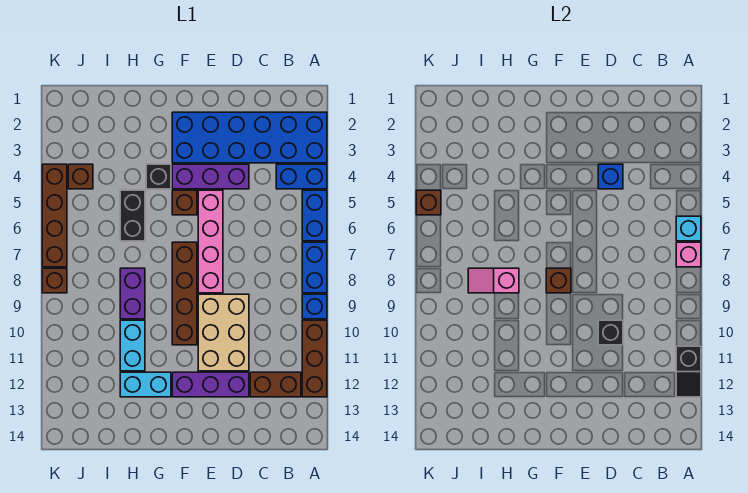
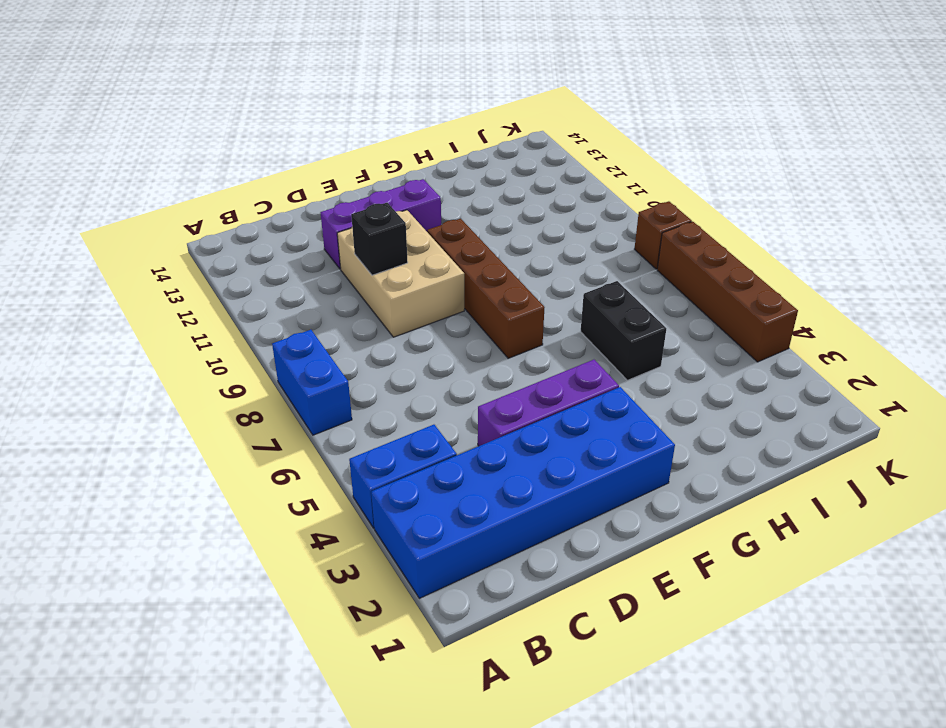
none -> blue 1x2 brick [302,190,327,241]
none -> blue 1x1 brick [302,294,327,319]
none -> brown 1x3 brick [302,320,327,397]

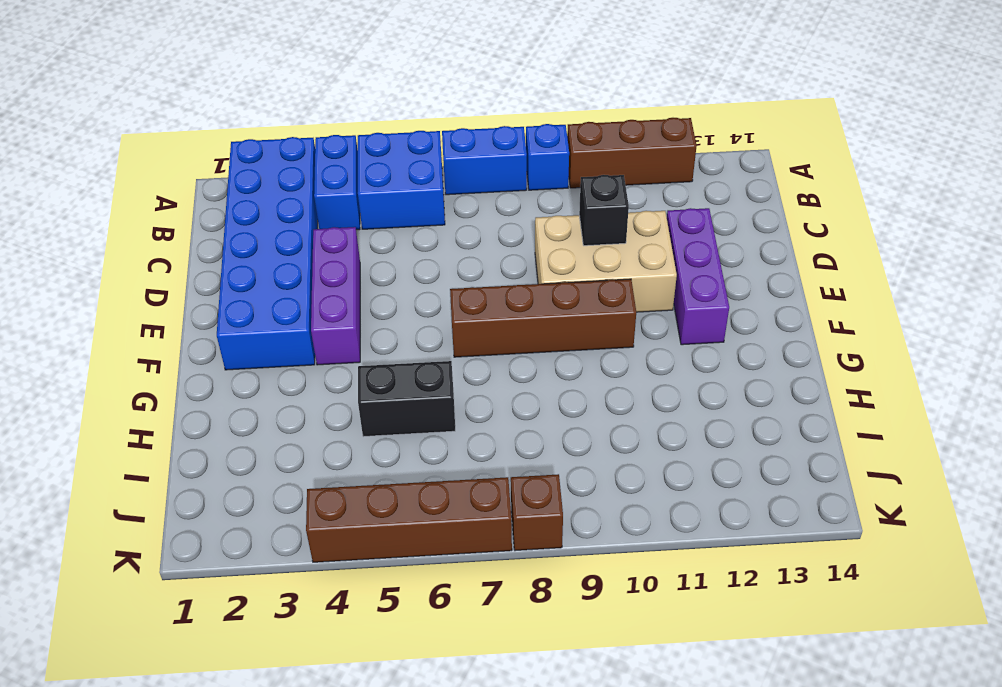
blue 2x2 brick [358,131,445,229] -> blue 1x2 brick [302,190,327,241]
none -> brown 1x2 brick [250,372,301,397]
none -> pink 1x4 brick [198,190,223,293]
none -> brown 1x1 brick [172,190,197,215]

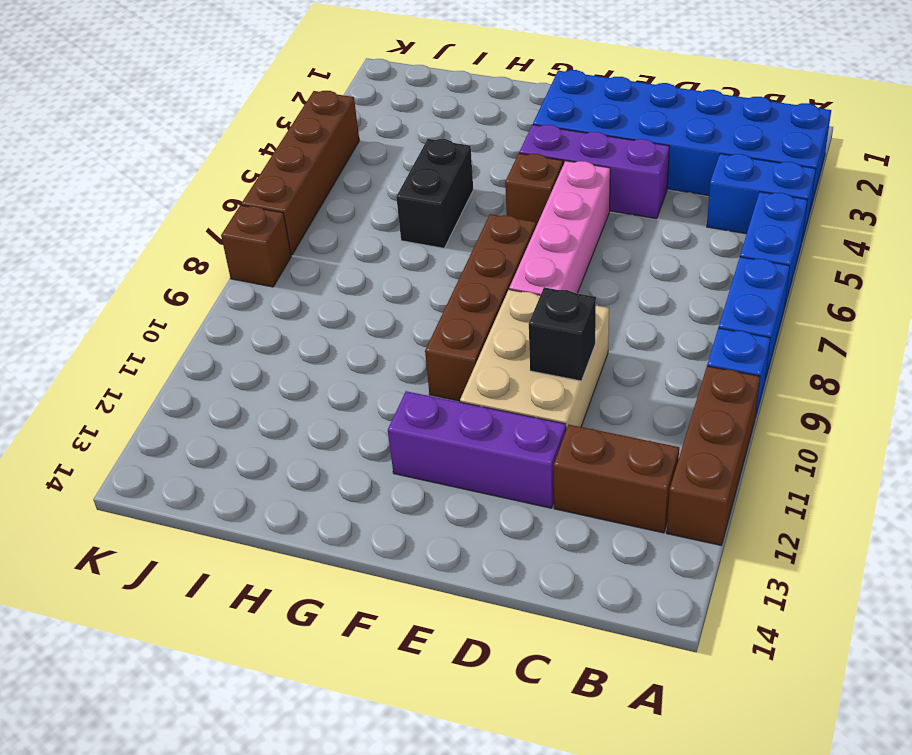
none -> black 1x1 brick [146,164,171,189]
none -> cyan 1x2 brick [120,372,171,397]
none -> purple 1x2 brick [120,268,145,319]

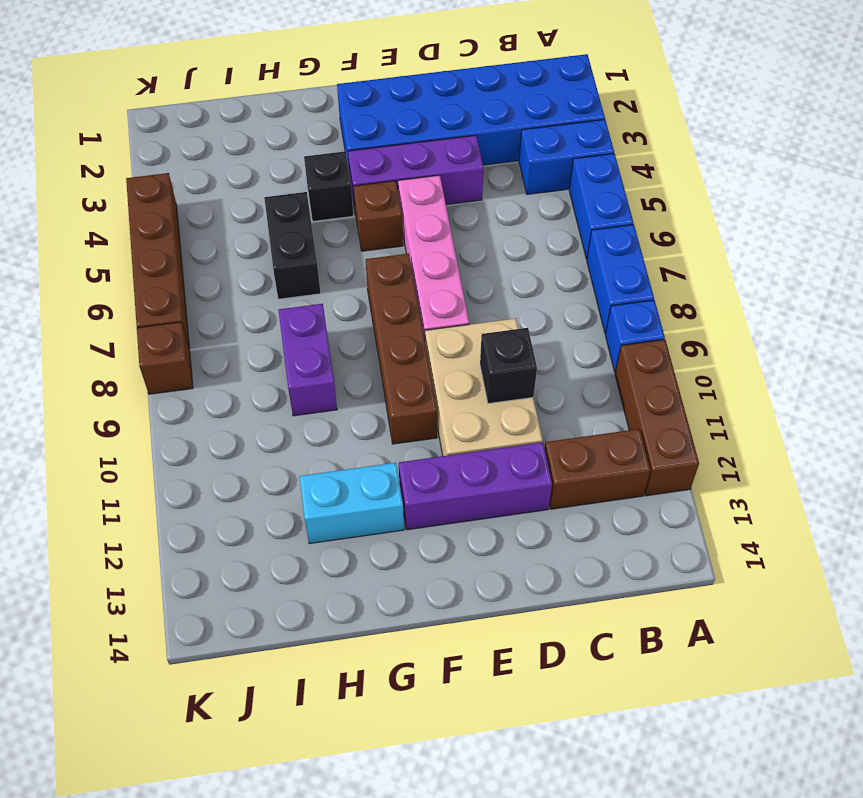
none -> cyan 1x2 brick [120,320,145,371]
none -> brown 1x1 brick [68,164,93,189]
none -> cyan 1x1 brick [676,216,701,241]

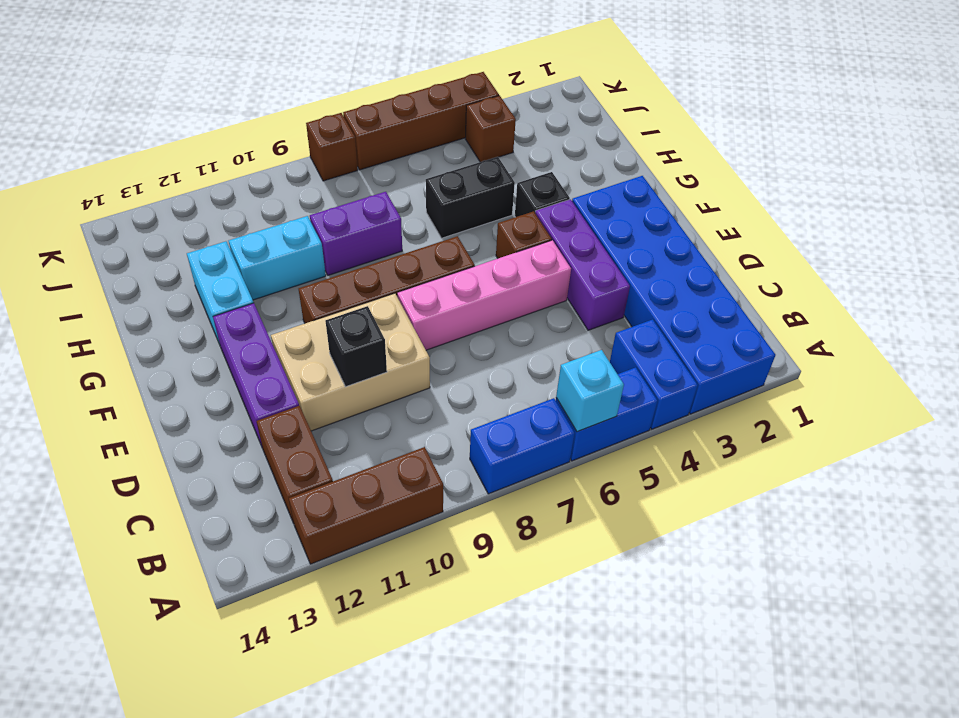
none -> blue 1x1 brick [302,294,327,319]
none -> pink 1x1 brick [676,242,701,267]
none -> black 1x2 slope [676,346,701,397]

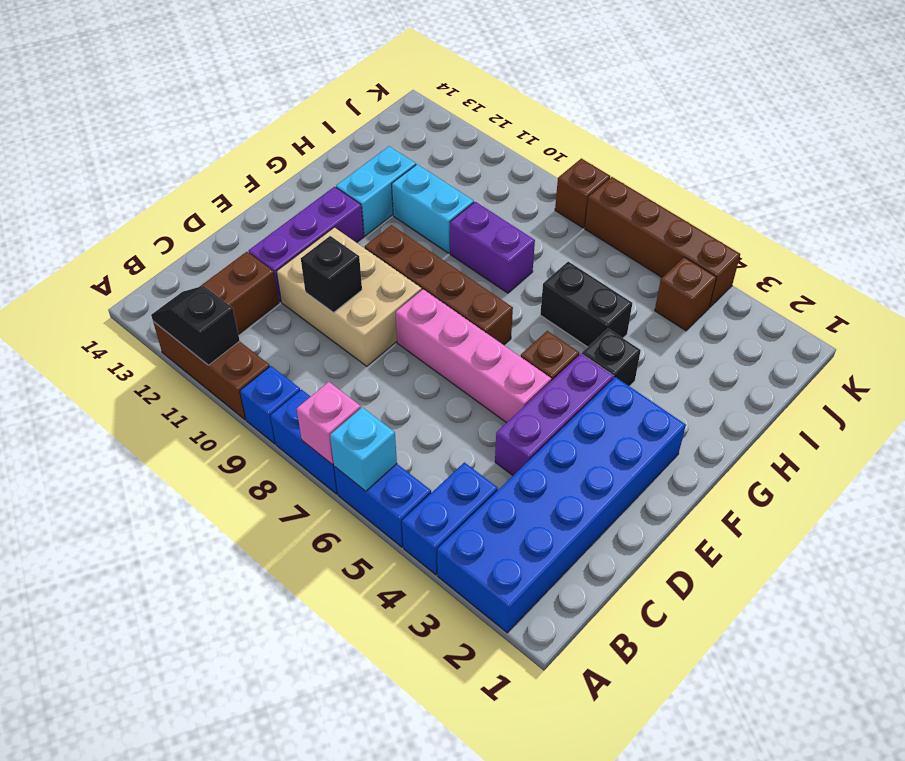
none -> blue 1x1 brick [598,164,623,189]
none -> brown 1x1 brick [546,268,571,293]
none -> pink 1x2 slope [468,268,519,293]

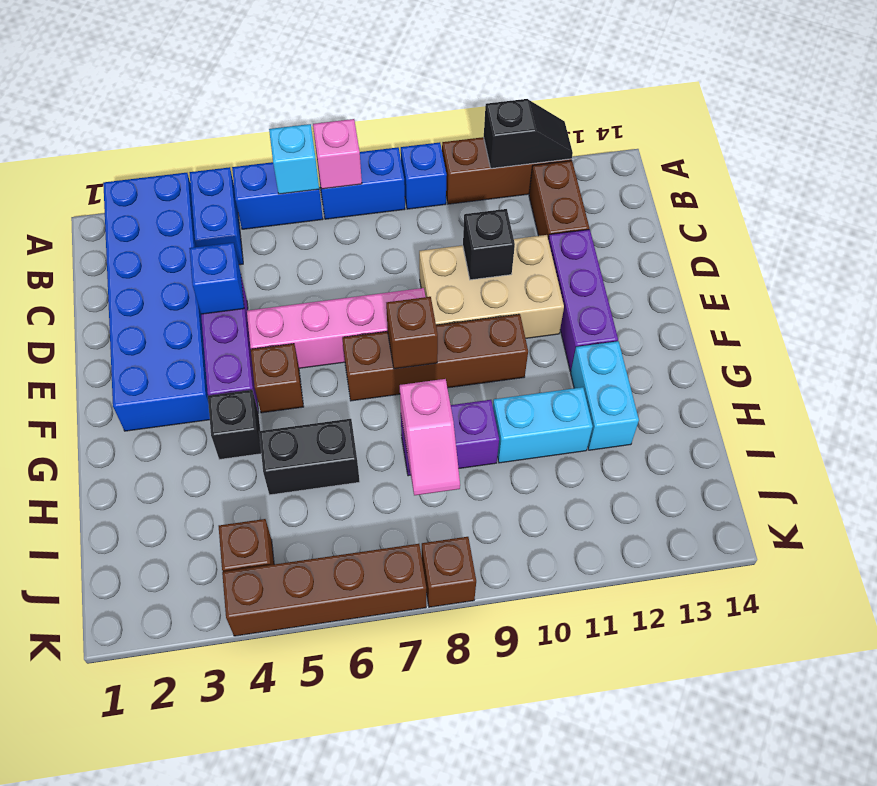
none -> brown 1x1 brick [416,190,441,215]

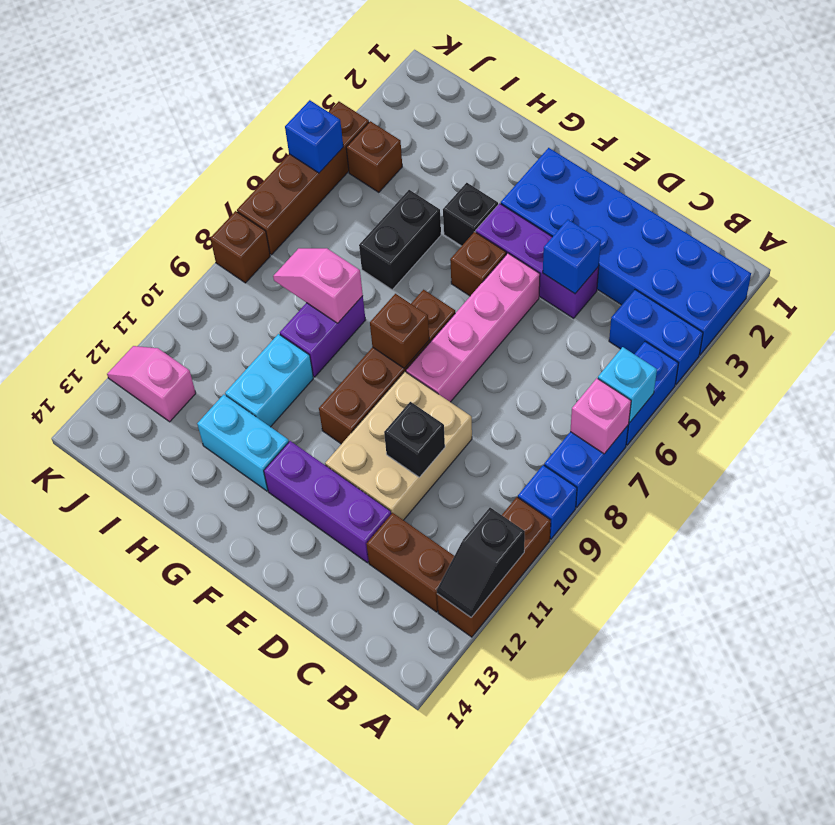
pink 1x2 slope [107,346,196,422] -> none
blue 1x1 brick [285,100,343,173] -> brown 1x1 brick [416,190,441,215]

